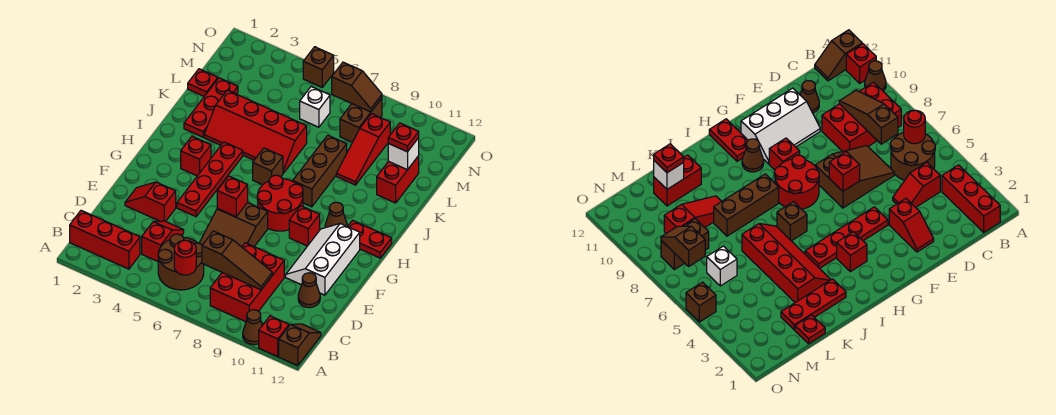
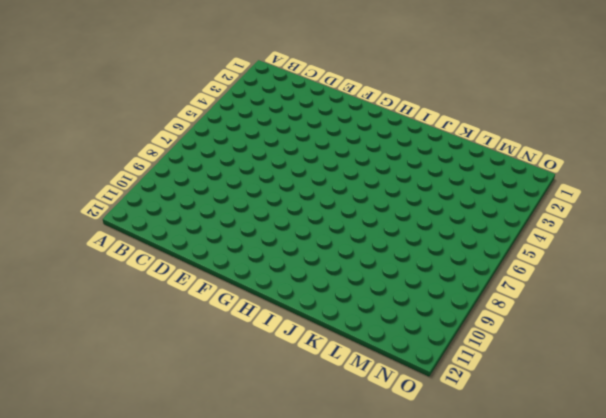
none -> brown 1x1 cone [243,310,262,345]
none -> red 1x1 brick [259,316,289,356]
none -> brown 1x2 slope [279,324,321,366]
none -> red 1x3 brick [70,211,140,269]

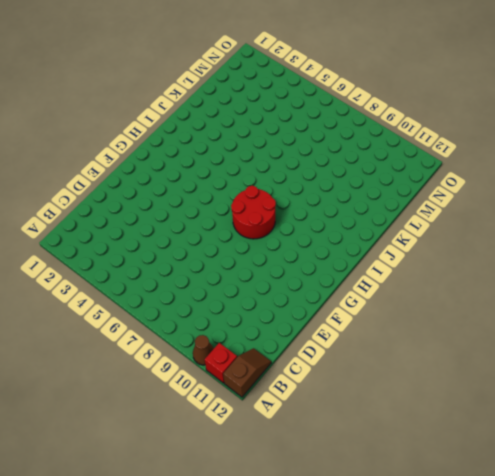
none -> red 1x3 brick [70,211,140,269]
none -> brown 2x2 round brick [158,234,204,290]
none -> red 2x3 brick [210,243,284,322]
none -> red 1x2 slope [142,221,184,261]

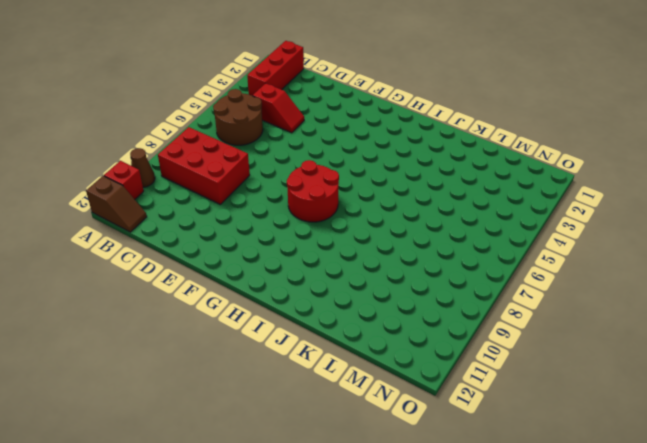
none -> brown 2x3 slope [199,202,268,247]
none -> brown 1x1 cone [298,273,320,308]
none -> red 1x2 slope [125,182,176,221]
none -> white 2x3 slope [286,224,360,295]

